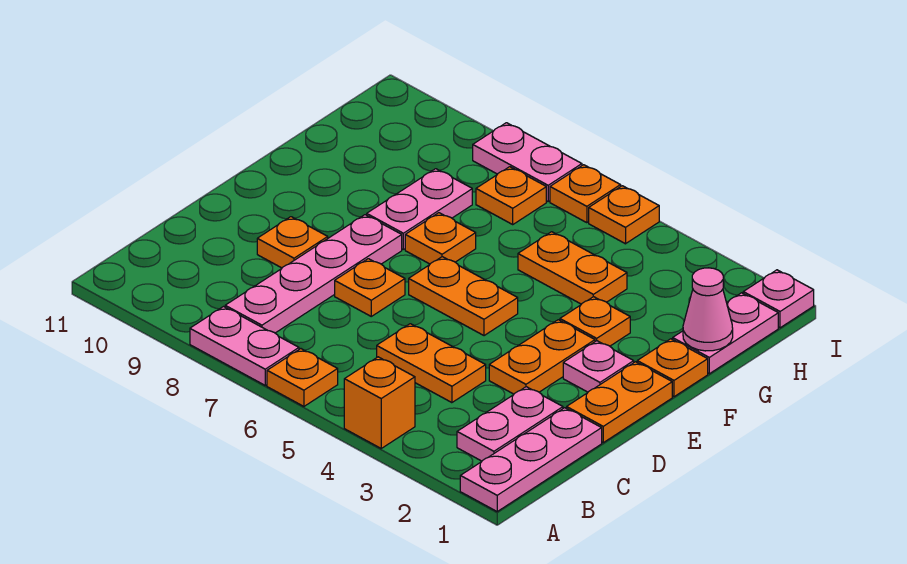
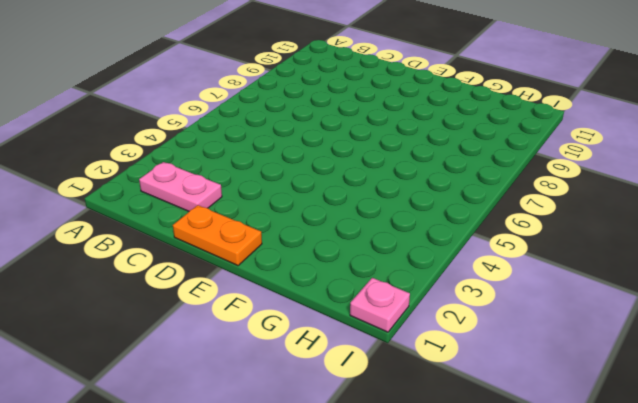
none -> pink 1x3 plate [460,408,602,511]
none -> orange 1x1 brick [344,357,415,448]
none -> orange 1x1 plate [267,349,338,406]

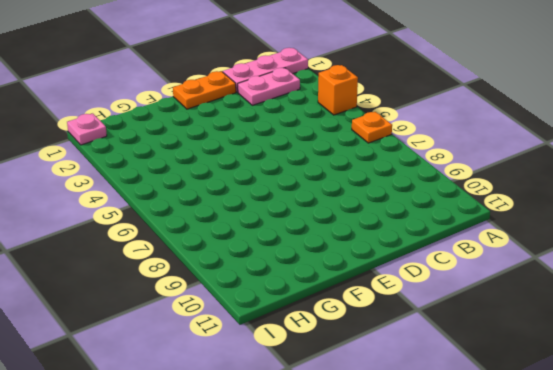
none -> pink 1x2 plate [190,307,299,385]
none -> pink 1x4 plate [225,215,402,333]
none -> orange 1x2 plate [377,324,486,403]

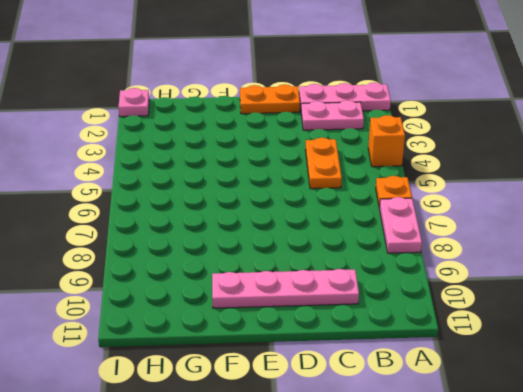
pink 1x4 plate [212,269,359,308] -> pink 1x4 plate moved to [225,215,402,333]
none -> orange 1x2 plate [489,320,595,394]
none -> orange 1x1 plate [335,259,405,316]
none -> orange 1x1 plate [257,217,328,268]

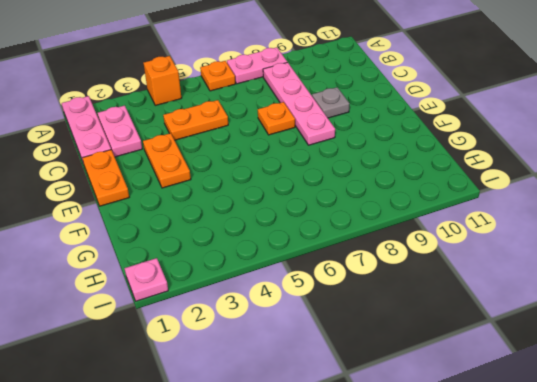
grey 1x1 plate [312,87,349,118] -> orange 1x1 plate [257,217,328,268]
none -> pink 1x1 plate [563,341,634,392]
none -> orange 1x2 plate [409,257,518,336]
none -> orange 1x1 plate [637,339,708,397]

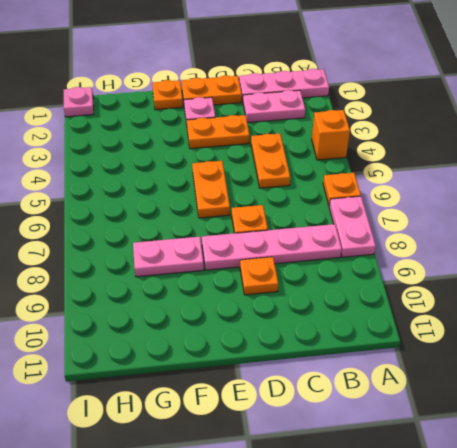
none -> orange 1x1 plate [560,297,630,346]
none -> orange 1x1 plate [405,213,476,264]
none -> pink 1x2 plate [673,293,778,374]

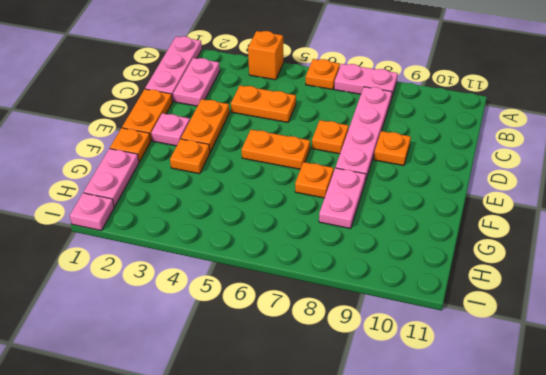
none -> orange 1x2 plate [518,232,627,304]
none -> orange 1x1 plate [476,167,546,224]
none -> orange 1x1 plate [589,186,659,244]

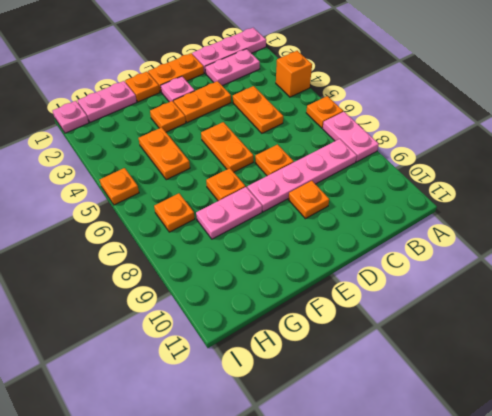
none -> orange 1x1 plate [550,165,621,223]
none -> pink 1x2 plate [473,123,582,201]
none -> pink 1x1 cone [683,268,733,351]

